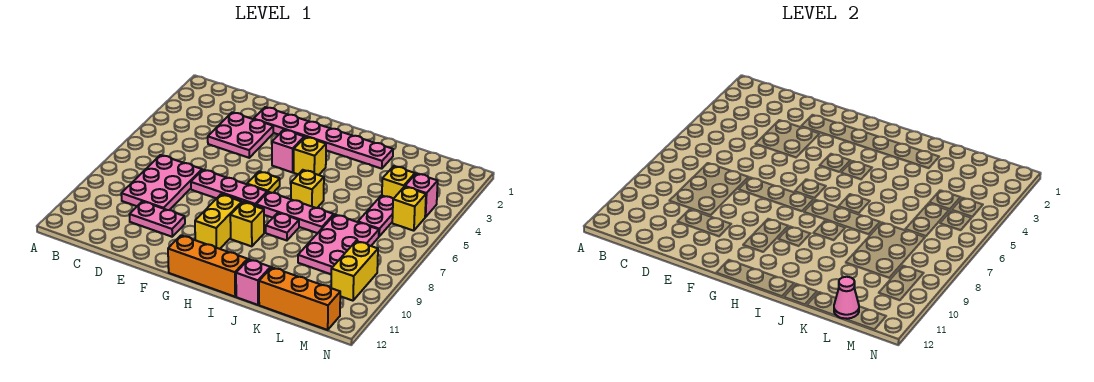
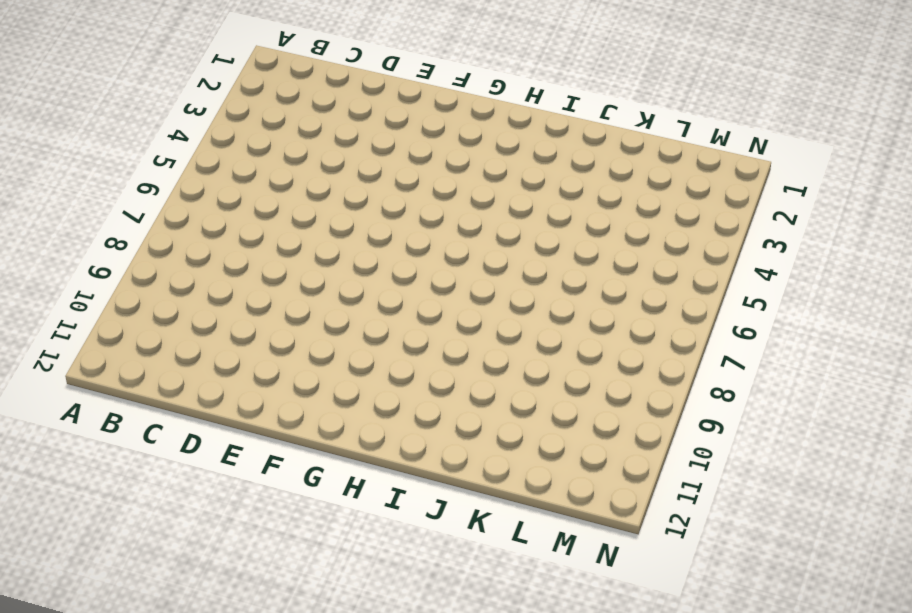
none -> pink 2x3 plate [121,155,202,210]
none -> pink 2x2 plate [208,112,273,158]
none -> pink 1x2 plate [130,201,185,237]

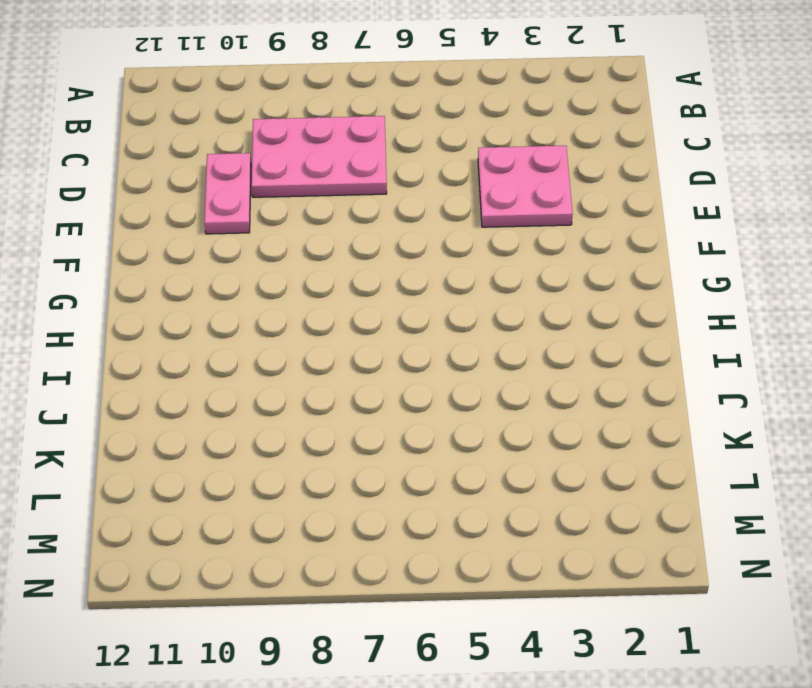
none -> pink 1x6 plate [254,107,393,169]
none -> pink 1x3 plate [191,170,267,206]
none -> pink 1x1 brick [272,130,304,172]

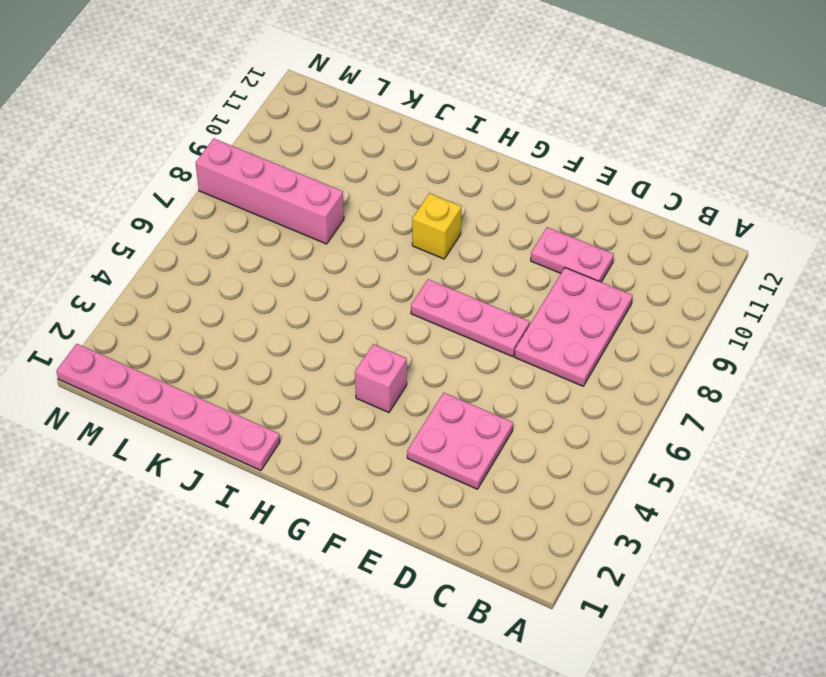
pink 1x6 plate [57,344,280,470] -> pink 1x6 plate moved to [254,107,393,169]
pink 1x4 brick [196,139,344,244] -> pink 2x3 plate [298,215,379,274]
none -> yellow 1x1 plate [247,171,280,193]
none -> yellow 1x2 brick [195,194,242,249]
none -> orange 1x3 brick [168,235,248,297]

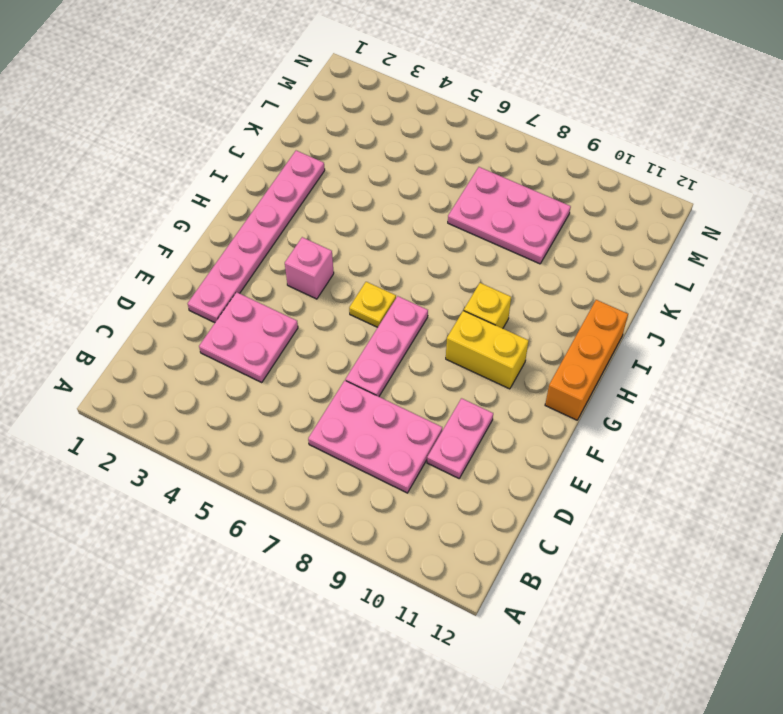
none -> yellow 1x1 brick [294,137,326,175]
none -> pink 1x3 plate [256,192,334,233]
none -> yellow 1x1 brick [291,170,324,208]

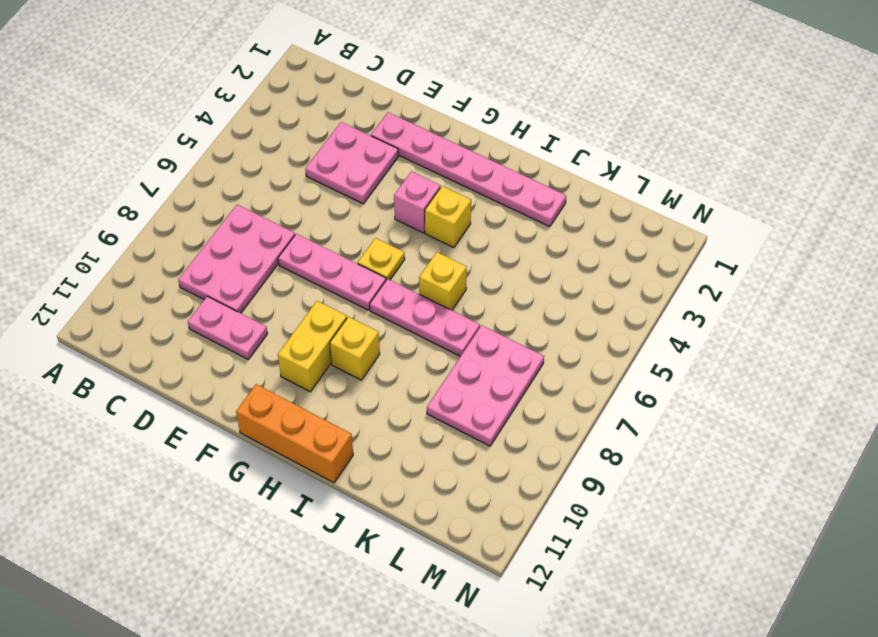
none -> pink 1x1 plate [266,213,299,240]
none -> pink 1x1 brick [236,259,271,305]
none -> orange 1x3 brick [259,267,340,330]

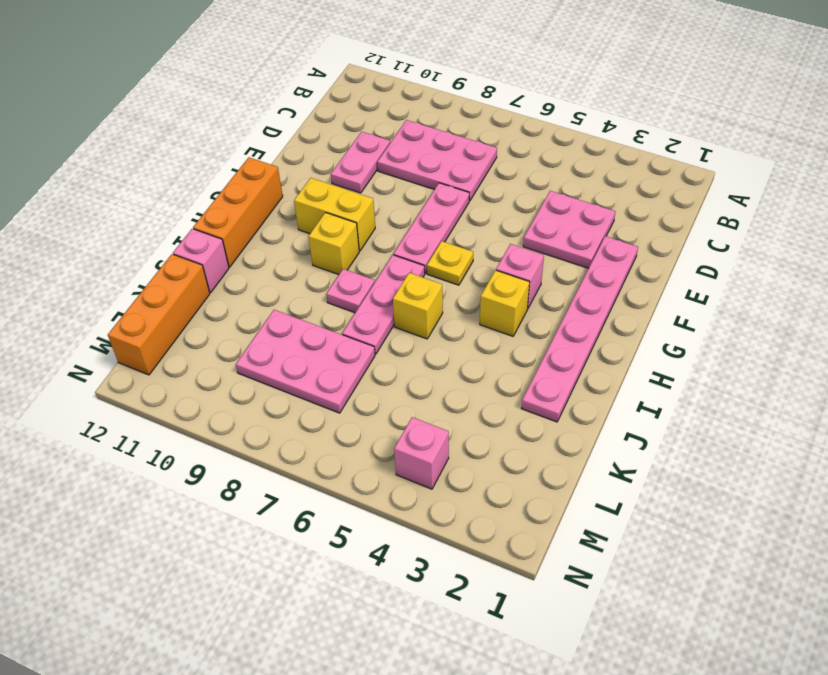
none -> yellow 1x1 brick [382,166,415,199]
none -> pink 1x2 plate [358,195,393,236]
none -> yellow 1x1 brick [392,187,426,231]

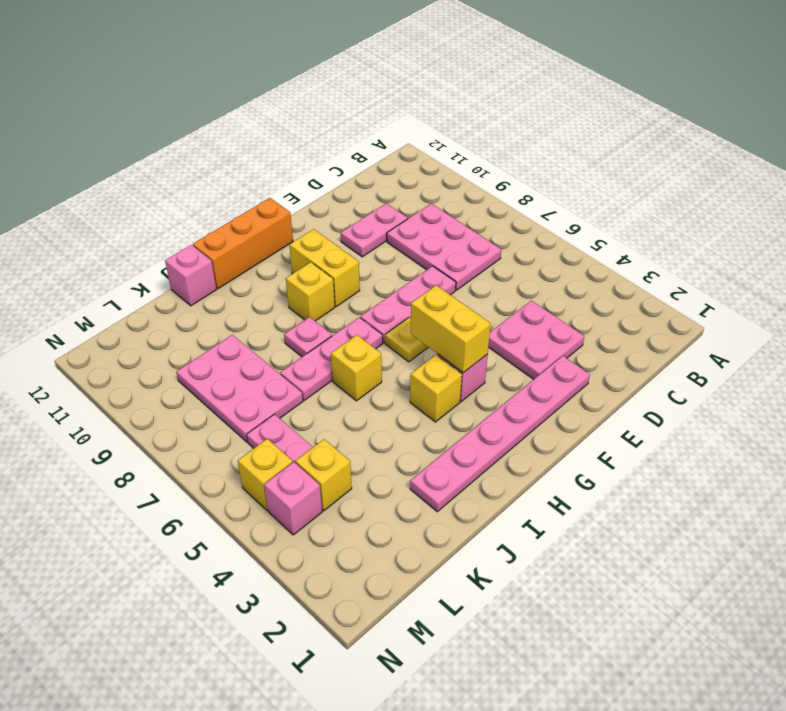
yellow 1x2 brick [411,285,491,373] -> yellow 1x2 brick moved to [331,241,378,301]
none -> orange 1x3 brick [259,267,340,330]
none -> pink 1x1 cone [834,277,859,319]

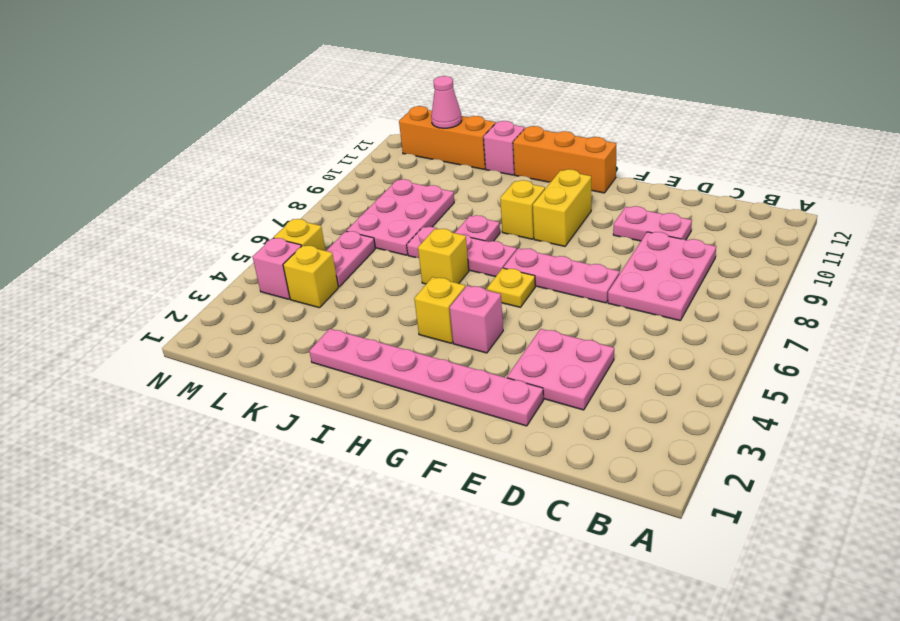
none -> yellow 1x2 brick [331,241,378,301]

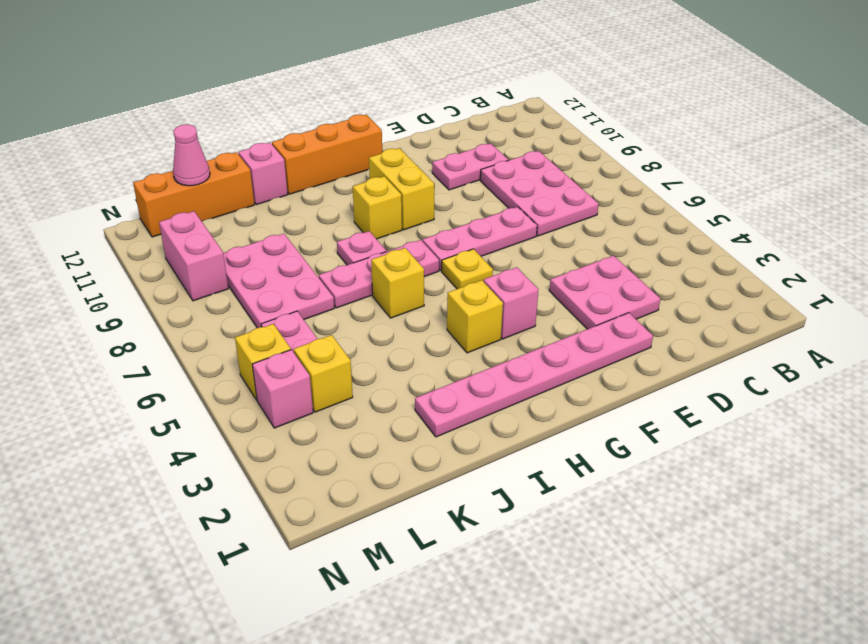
pink 1x2 brick [159,211,228,301] -> yellow 1x2 brick [331,241,378,301]

